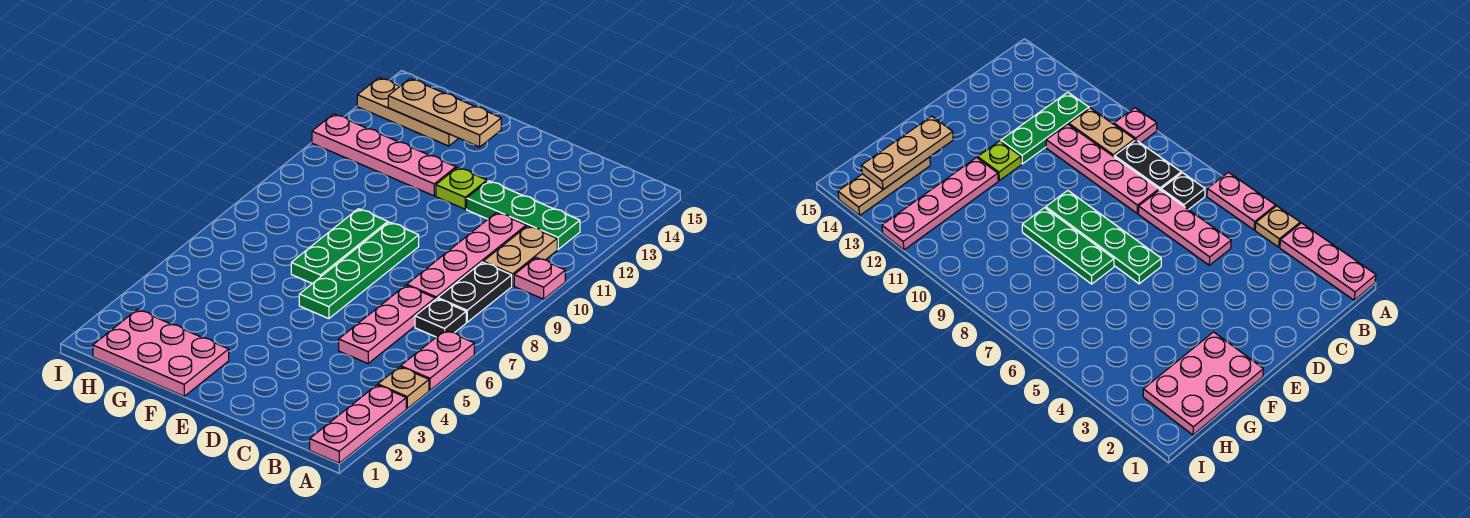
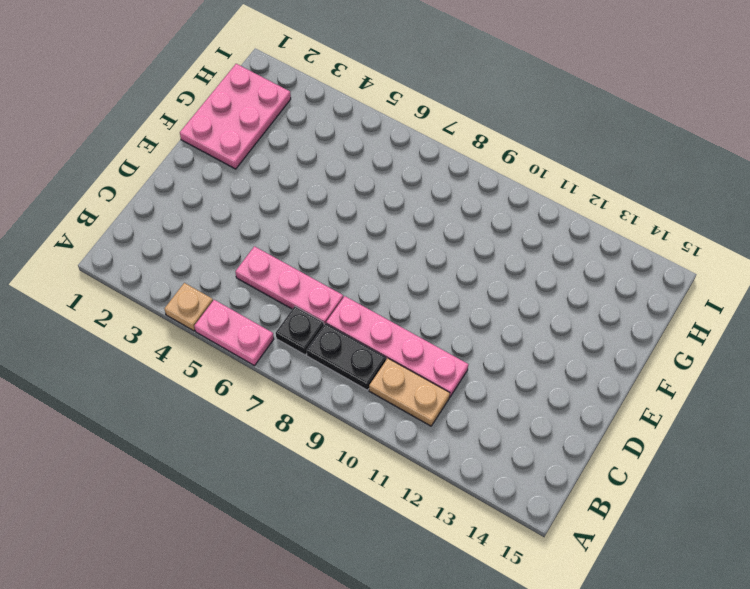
none -> pink 1x3 plate [310,385,406,463]
none -> pink 1x1 plate [514,257,565,299]
none -> green 1x3 plate [467,181,580,249]

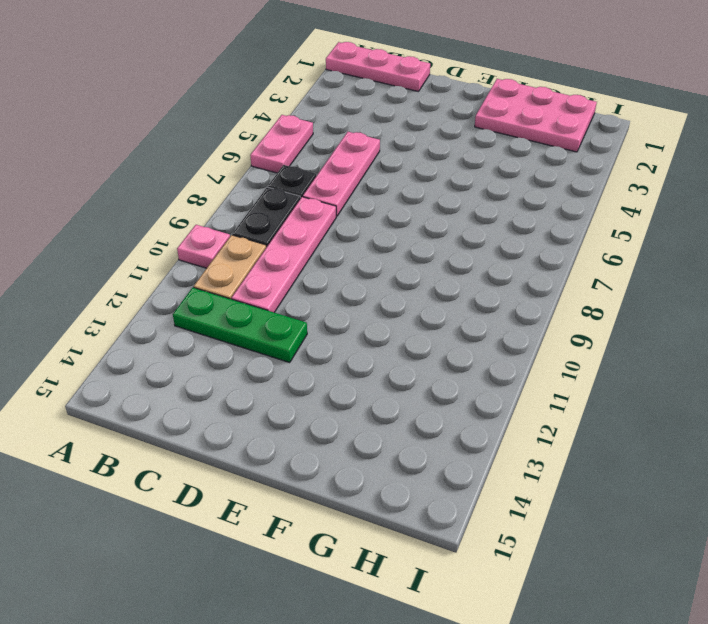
pink 1x3 plate [326,42,430,92] -> pink 1x3 plate turned to [310,385,406,463]
none -> tan 1x1 plate [378,367,429,408]
none -> green 1x4 plate [299,222,419,319]
none -> lime 1x1 plate [436,167,487,209]

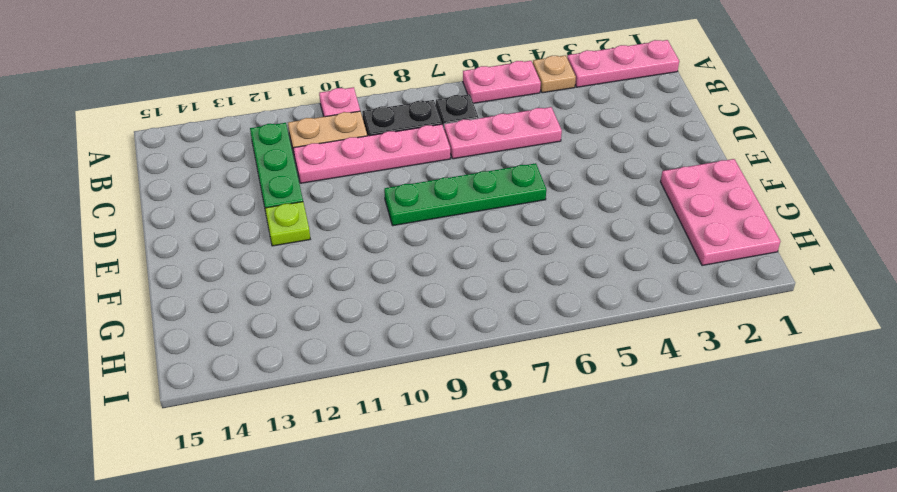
none -> green 1x3 plate [291,209,388,284]
none -> pink 1x4 plate [312,114,456,196]
none -> tan 1x3 plate [357,78,459,146]

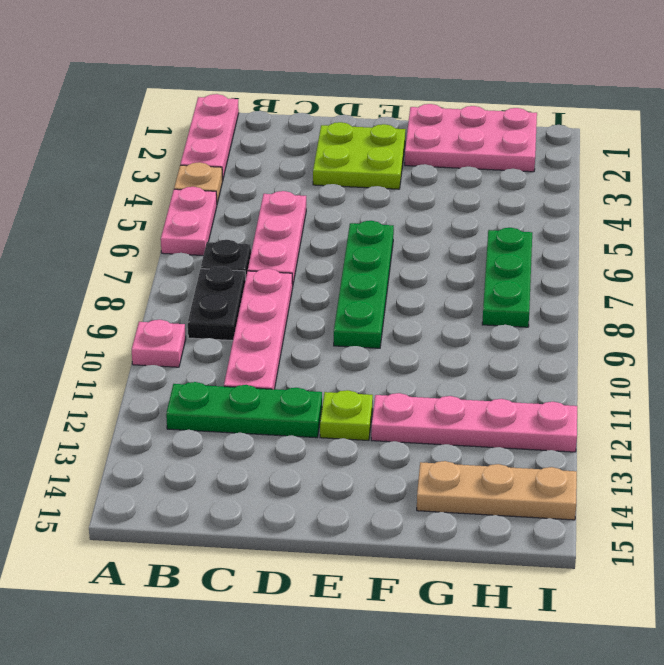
lime 2x2 plate [313,122,406,189] -> none
green 1x3 plate [482,228,532,327] -> green 1x3 plate moved to [291,209,388,284]
none -> tan 1x2 plate [483,226,557,286]
none -> tan 1x3 plate [388,79,501,147]

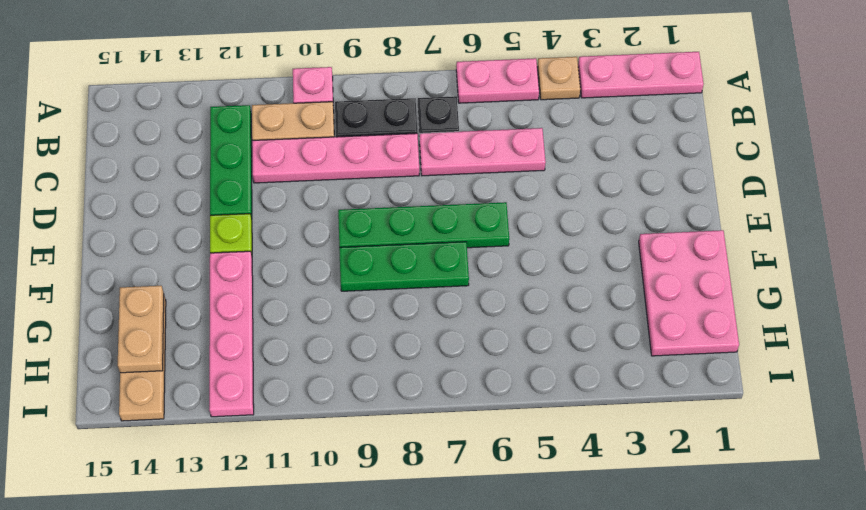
tan 1x2 plate [118,286,164,373] -> tan 1x3 plate [388,79,501,147]

